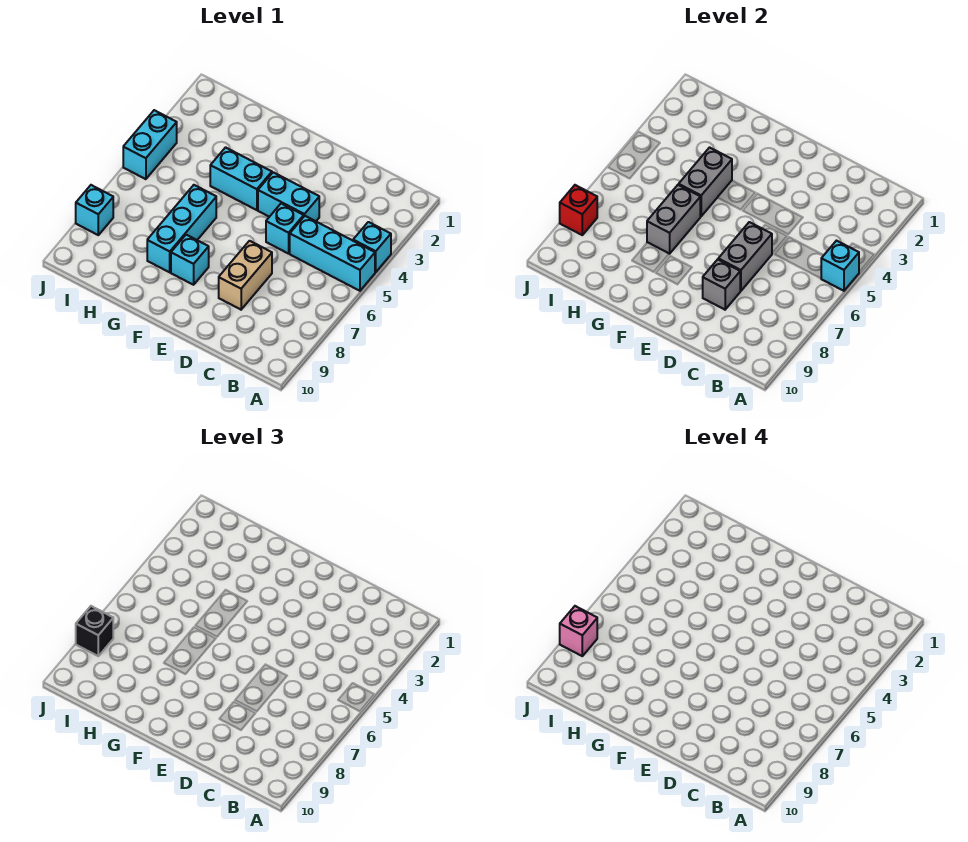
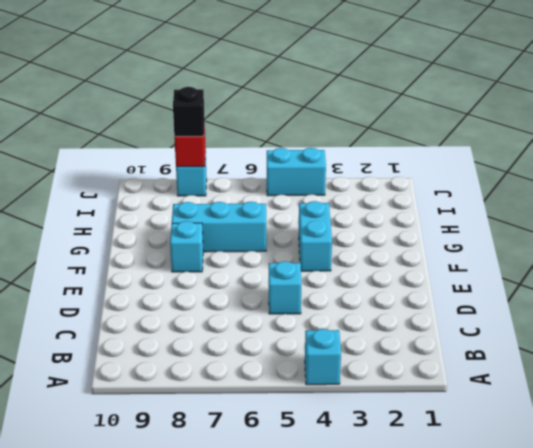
none -> cyan 1x3 brick [290,216,375,291]
none -> cyan 1x2 brick [258,172,319,221]
none -> tan 1x2 brick [219,241,272,310]

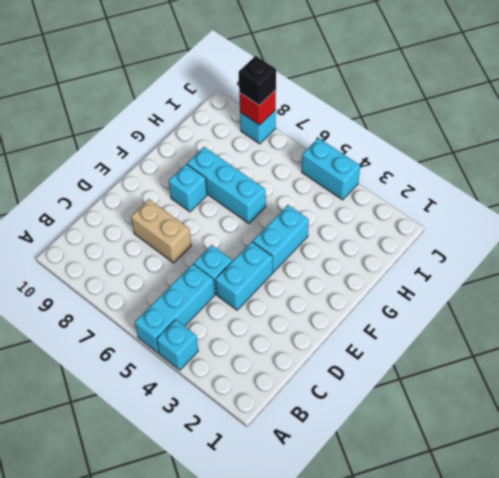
none -> cyan 1x1 brick [821,241,859,291]
none -> grey 1x2 brick [718,222,772,291]
none -> grey 1x1 brick [703,259,740,310]

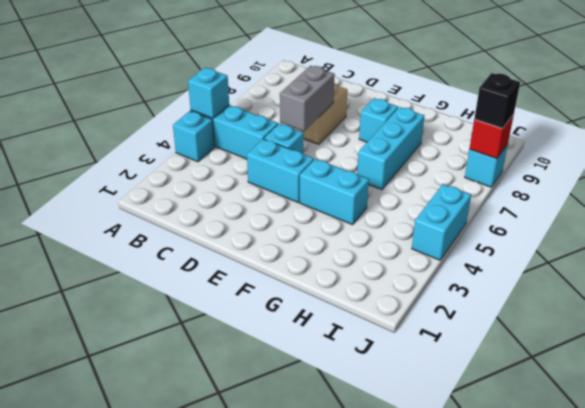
none -> grey 1x1 brick [703,259,740,310]
none -> grey 1x2 brick [679,147,732,216]
none -> grey 1x2 brick [647,185,700,254]

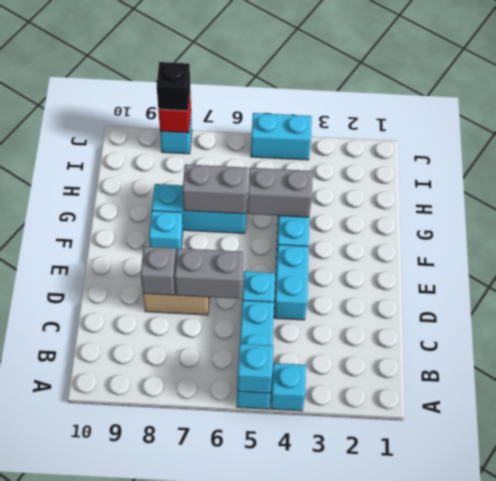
none -> pink 1x1 brick [560,606,597,656]

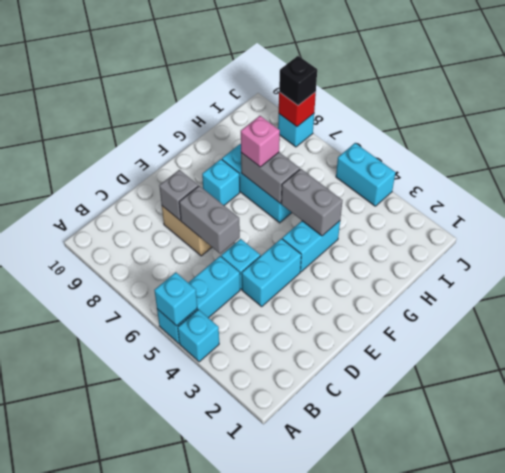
pink 1x1 brick [241,116,280,167] -> pink 1x1 brick moved to [560,606,597,656]

